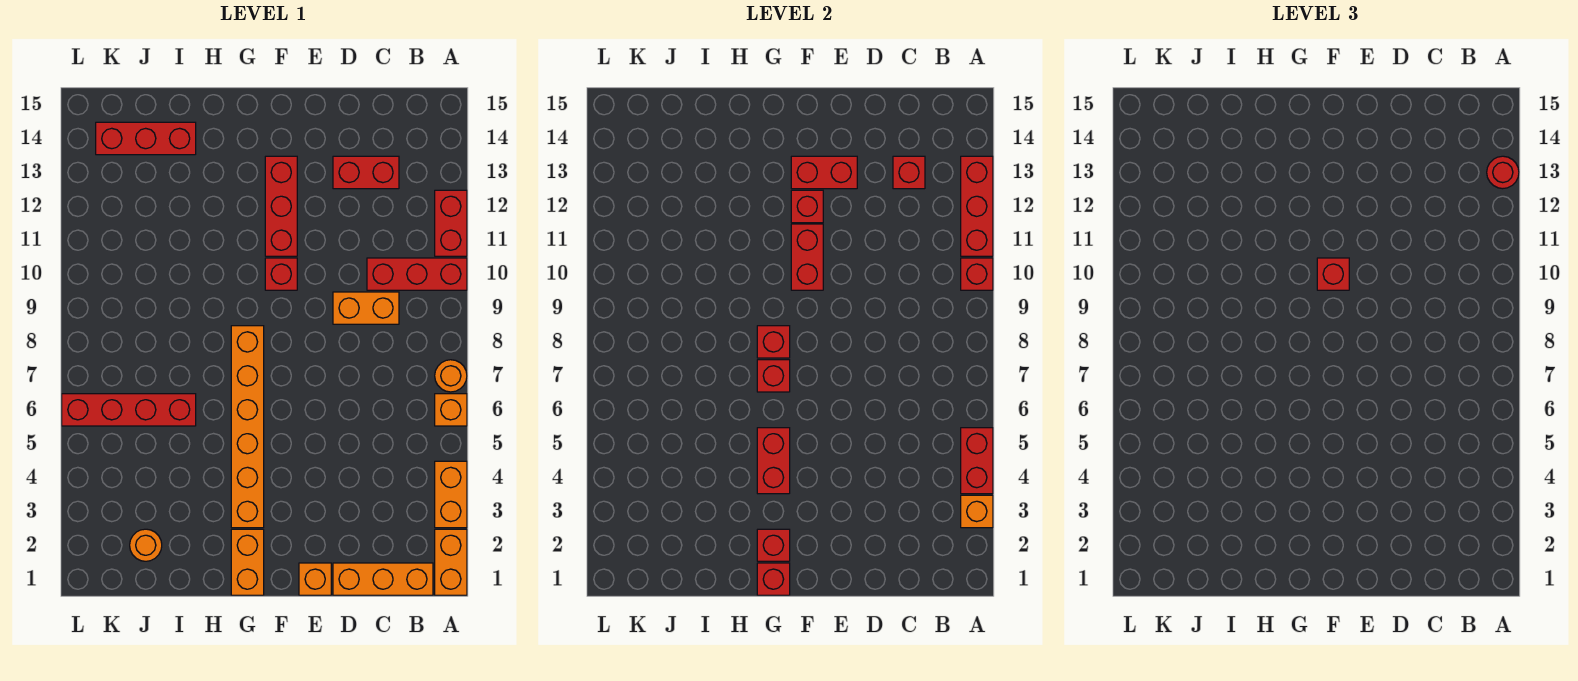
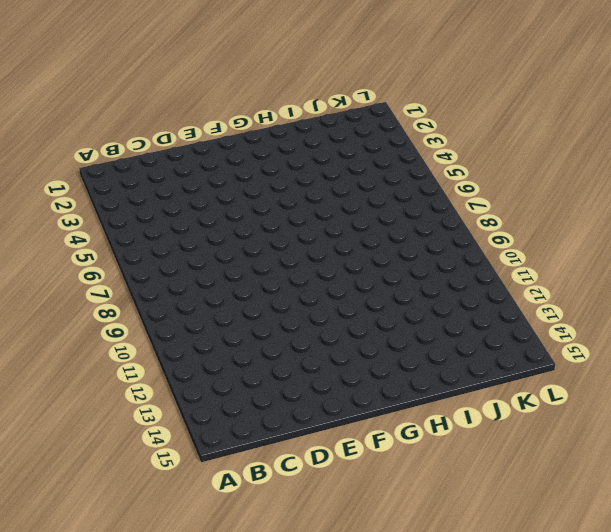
none -> orange 1x2 brick [435,529,467,595]
none -> orange 1x2 brick [435,461,467,528]
none -> orange 1x1 brick [435,394,467,426]
none -> orange 1x1 round brick [435,360,467,392]

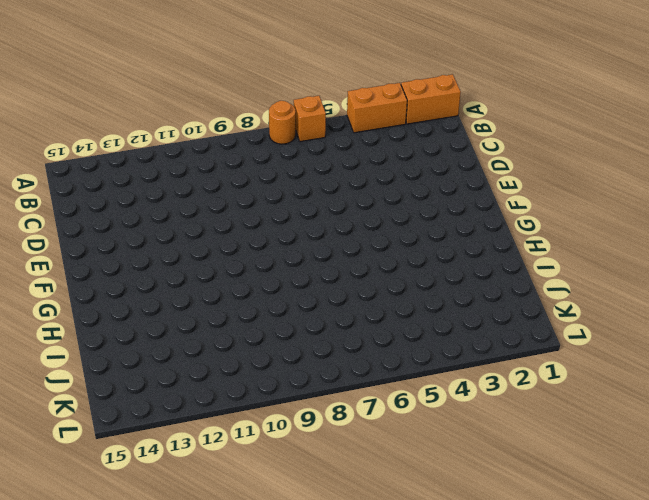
none -> red 1x3 brick [367,258,467,290]
none -> red 1x2 brick [435,190,467,256]
none -> orange 1x3 brick [333,563,433,595]
none -> orange 1x2 brick [333,292,399,324]

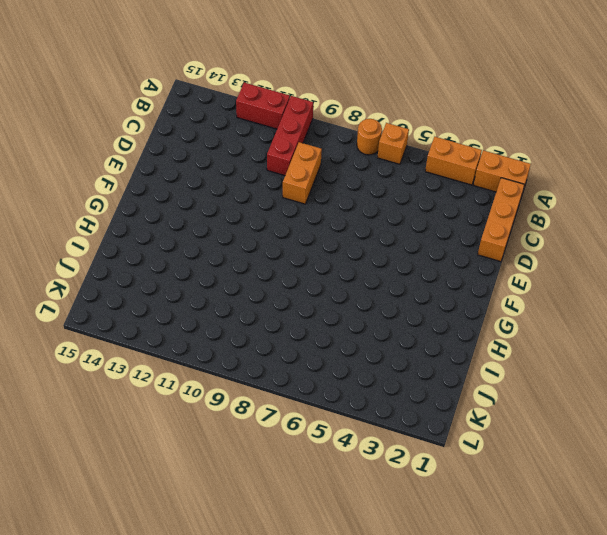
none -> red 1x2 brick [333,156,399,189]
none -> orange 1x1 brick [299,563,331,595]
none -> red 1x1 brick [265,258,297,290]
none -> red 1x3 brick [265,156,297,256]

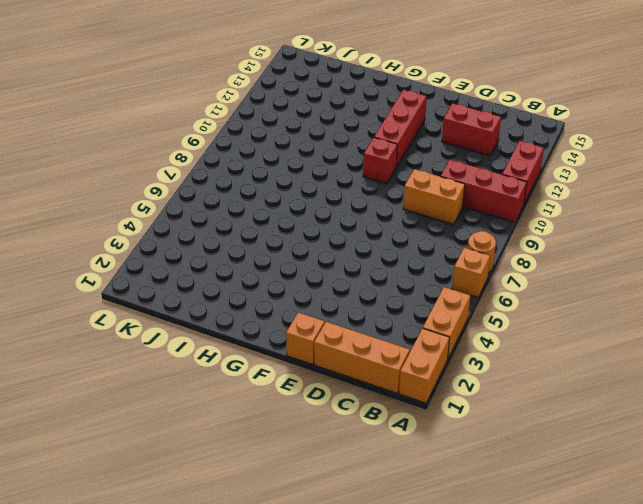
none -> orange 1x2 brick [231,529,264,595]
none -> orange 1x6 brick [231,326,264,528]
none -> red 1x4 brick [62,394,196,426]
none -> red 1x3 brick [96,122,196,155]

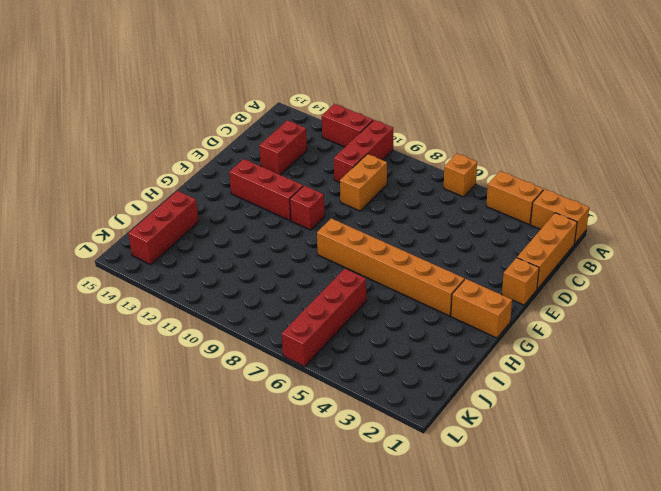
none -> orange 1x1 round brick [435,360,467,392]
none -> orange 1x1 round brick [130,529,162,561]
none -> orange 1x1 brick [961,495,993,528]
none -> red 1x2 brick [961,428,993,494]

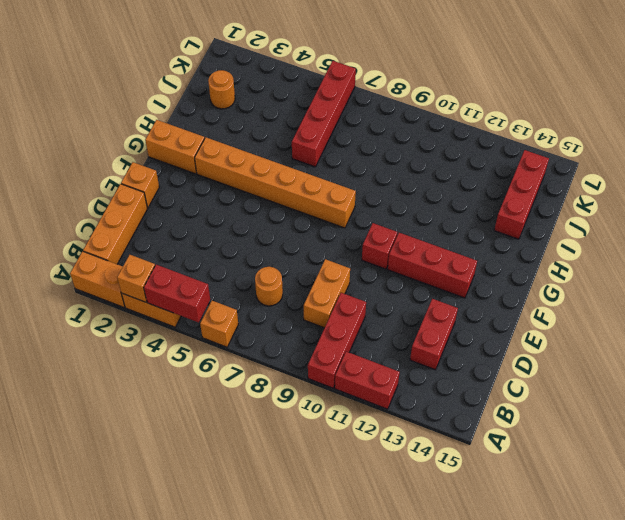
orange 1x1 round brick [255,267,283,306] -> orange 1x1 round brick moved to [435,360,467,392]
none -> red 1x1 brick [961,258,993,290]
none -> red 1x3 brick [961,156,993,256]
none -> red 1x1 brick [893,156,925,189]
none -> red 1x2 brick [791,156,857,189]

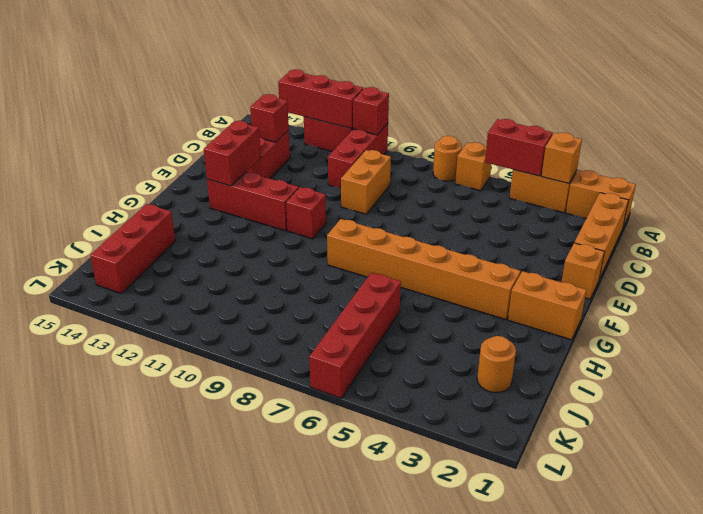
none -> red 1x2 brick [791,224,823,290]
none -> red 1x1 brick [791,190,823,223]
none -> red 1x1 brick [757,563,790,595]
none -> red 1x1 brick [757,529,790,561]

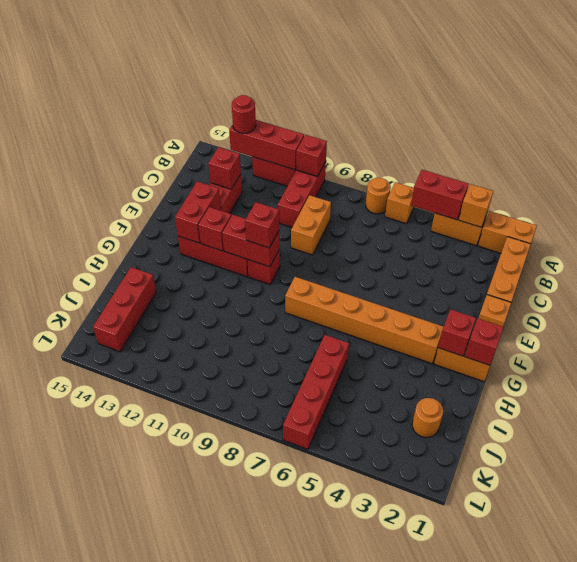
none -> red 1x2 brick [757,428,790,494]
none -> red 1x1 brick [757,360,790,392]
none -> red 1x1 brick [757,326,790,358]

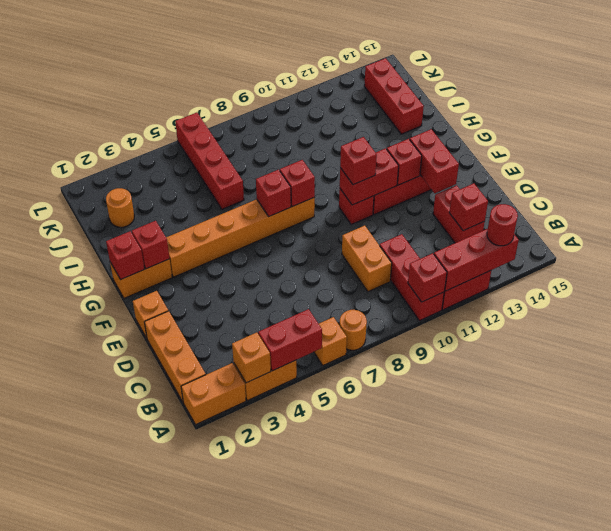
none -> red 1x2 brick [757,428,790,494]

